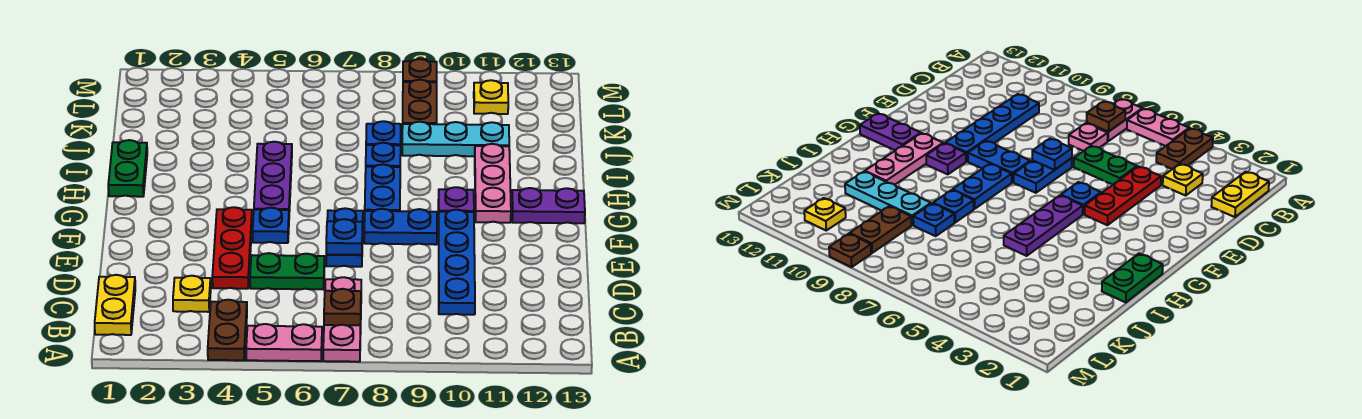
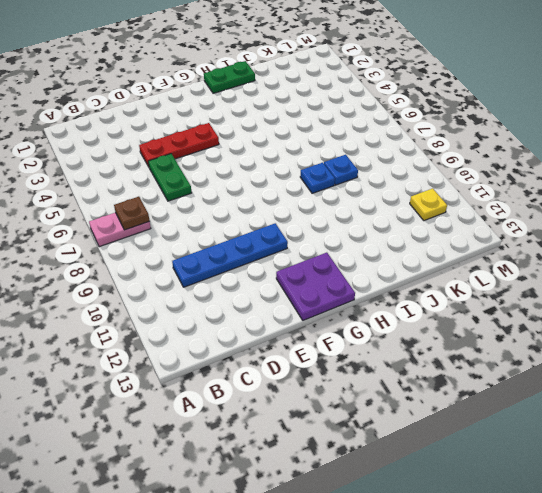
purple 2x2 plate [276,253,355,320] -> purple 1x2 plate [512,188,585,223]
none -> brown 1x2 plate [208,300,247,360]
none -> pink 1x2 plate [246,324,322,361]
none -> yellow 1x2 plate [95,275,135,335]

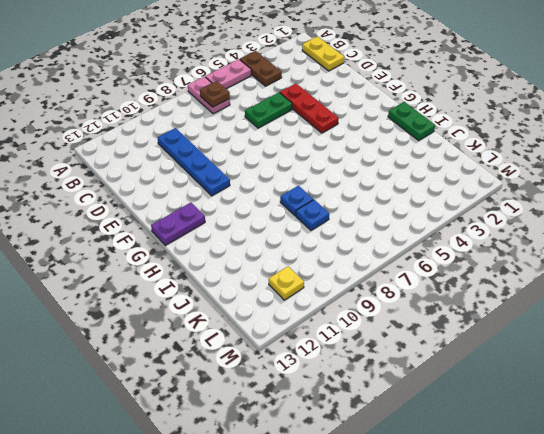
none -> yellow 1x1 plate [173,276,211,312]
none -> pink 1x1 plate [325,277,361,291]
none -> blue 1x2 plate [326,208,363,267]

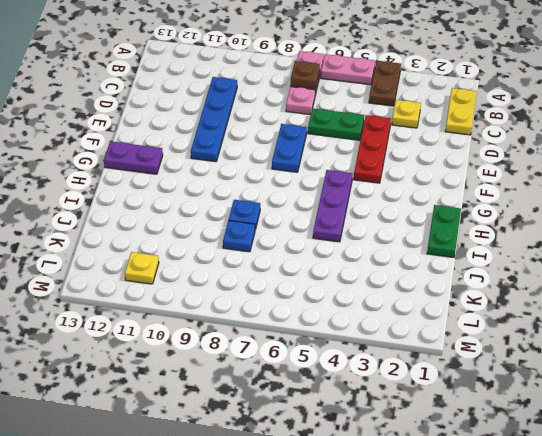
none -> blue 1x1 plate [253,208,289,243]
none -> blue 1x2 plate [364,209,437,245]
none -> blue 1x2 plate [365,164,400,211]

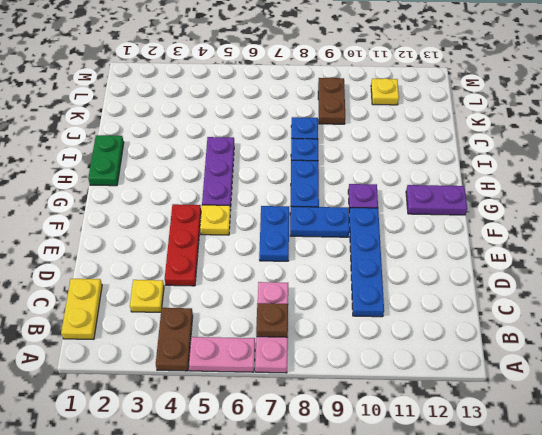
yellow 1x1 plate [200,205,230,235] -> blue 1x1 plate [253,208,289,243]
none -> green 1x2 plate [250,253,325,289]
none -> pink 1x3 plate [475,144,511,223]
none -> cyan 1x3 plate [402,122,509,156]

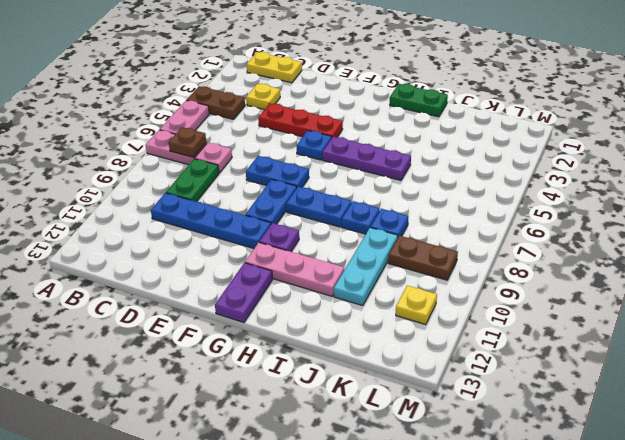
green 1x2 plate [166,159,219,202] -> green 1x2 plate moved to [250,253,325,289]
none -> brown 1x1 plate [403,59,437,82]
none -> blue 1x1 plate [326,219,363,255]

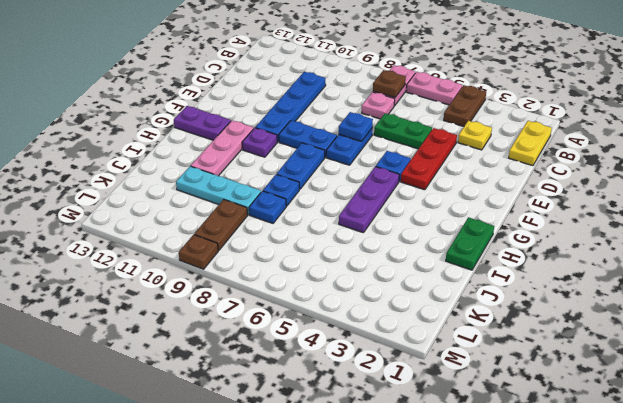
none -> yellow 1x1 plate [474,80,508,114]

